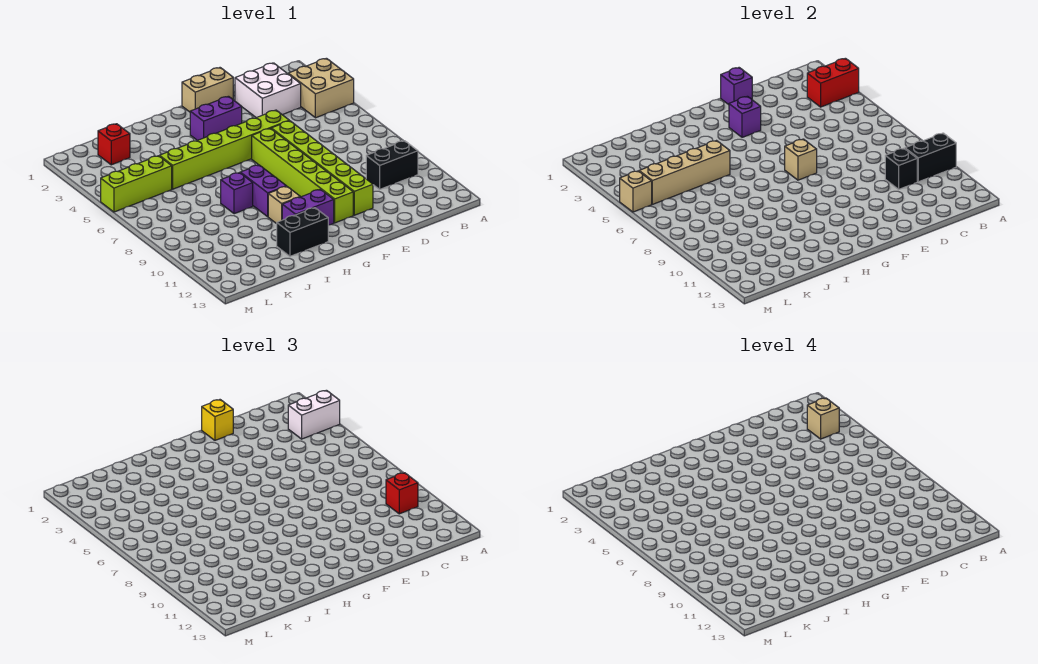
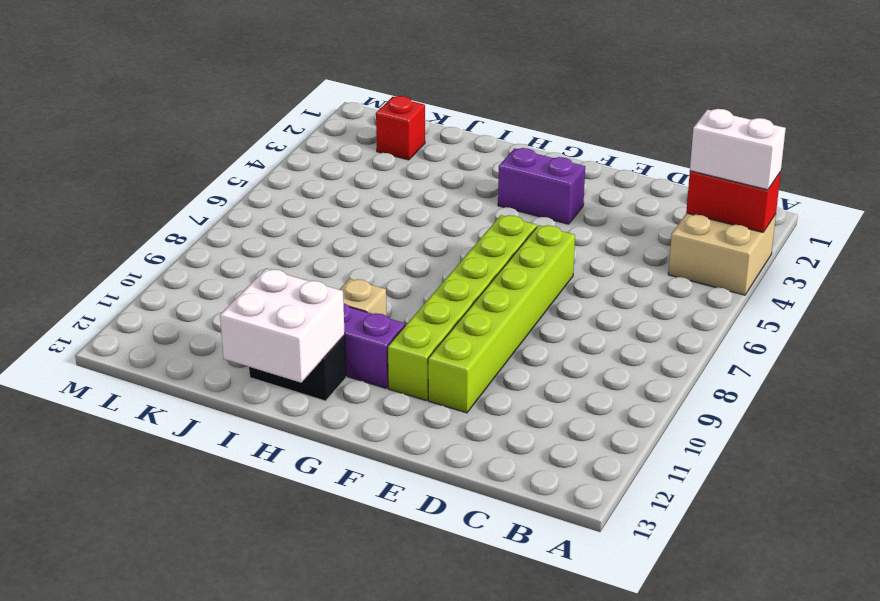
white 2x2 brick [220,269,345,383] -> white 2x2 brick moved to [235,63,301,118]
none -> black 1x2 brick [366,141,418,189]
none -> tan 1x2 brick [182,68,233,112]
none -> lime 1x6 brick [160,110,289,189]

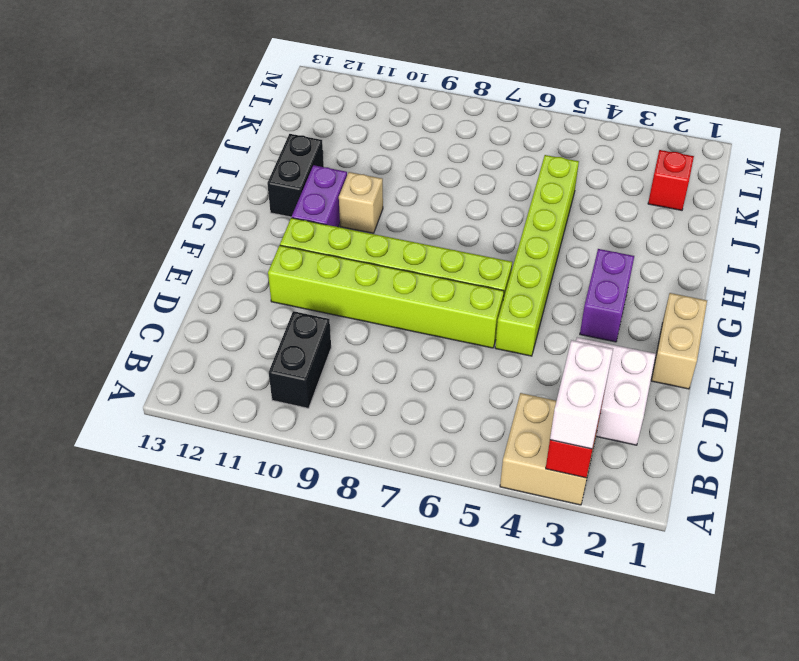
none -> purple 1x2 brick [240,165,286,217]
none -> purple 1x1 brick [221,173,253,214]
none -> lime 1x3 brick [101,156,172,212]

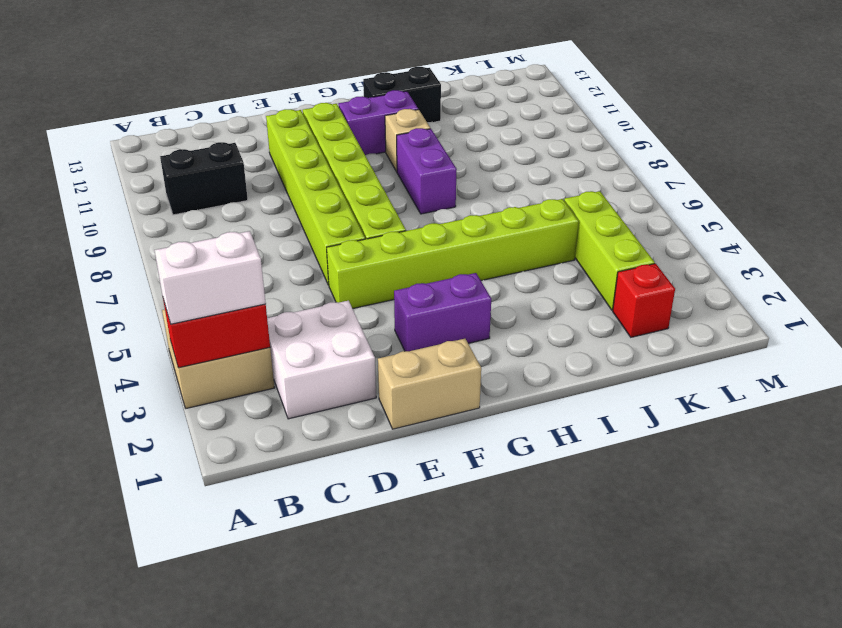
lime 1x3 brick [564,191,655,310] -> lime 1x3 brick turned to [101,156,172,212]
none -> purple 1x1 brick [221,173,253,214]
none -> black 1x2 brick [905,133,956,182]
none -> black 1x1 brick [885,148,917,189]

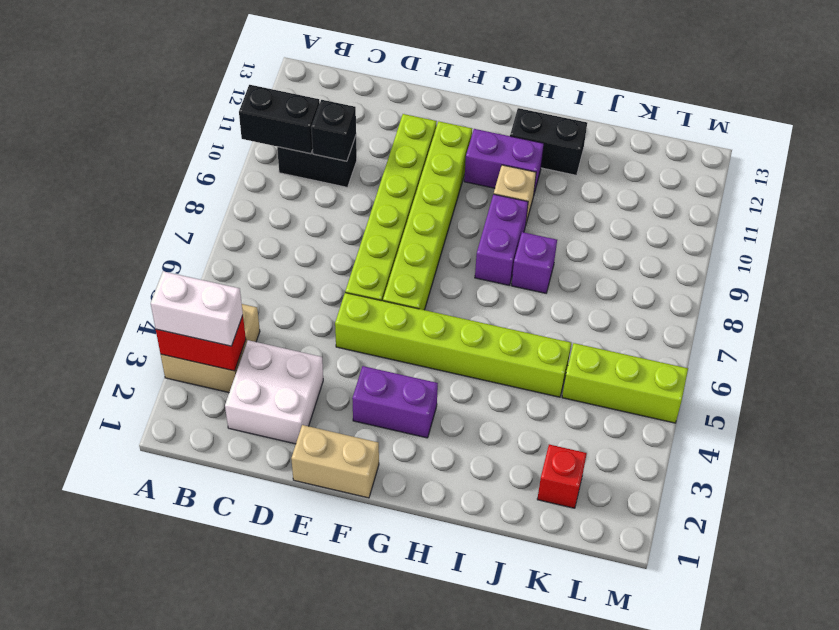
none -> purple 1x1 brick [721,68,752,105]
none -> purple 1x1 brick [729,96,761,137]
none -> tan 1x1 brick [785,139,817,180]

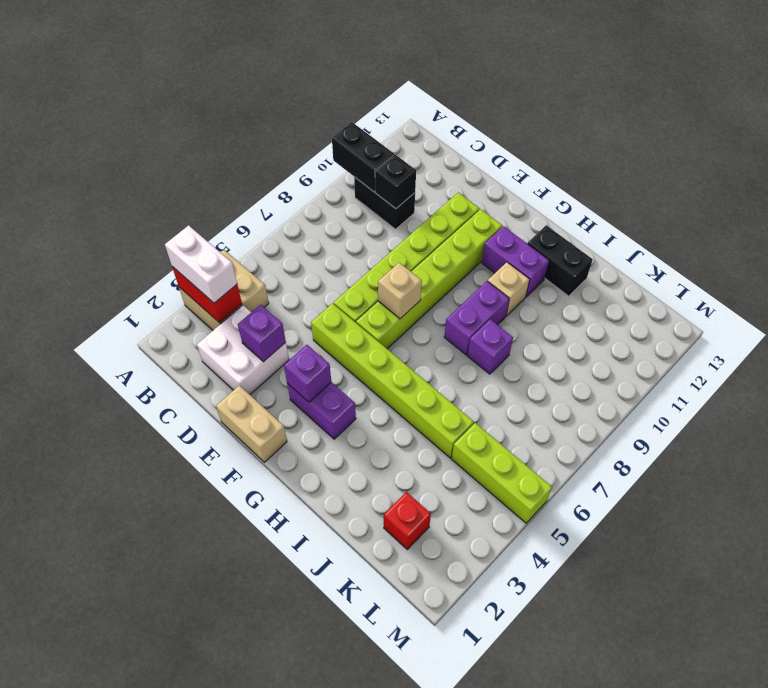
purple 1x1 brick [238,305,286,362] -> purple 1x1 brick moved to [721,68,752,105]
none -> tan 1x4 brick [639,141,730,204]
none -> tan 1x1 brick [620,171,652,212]
none -> red 1x1 brick [386,473,418,514]

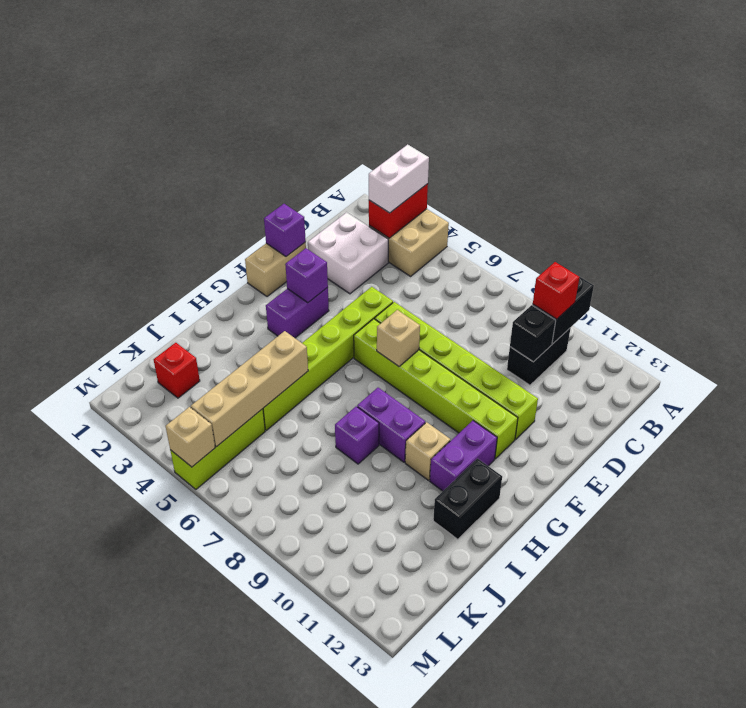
none -> yellow 1x1 brick [202,400,233,440]
none -> tan 1x1 brick [807,398,839,439]

